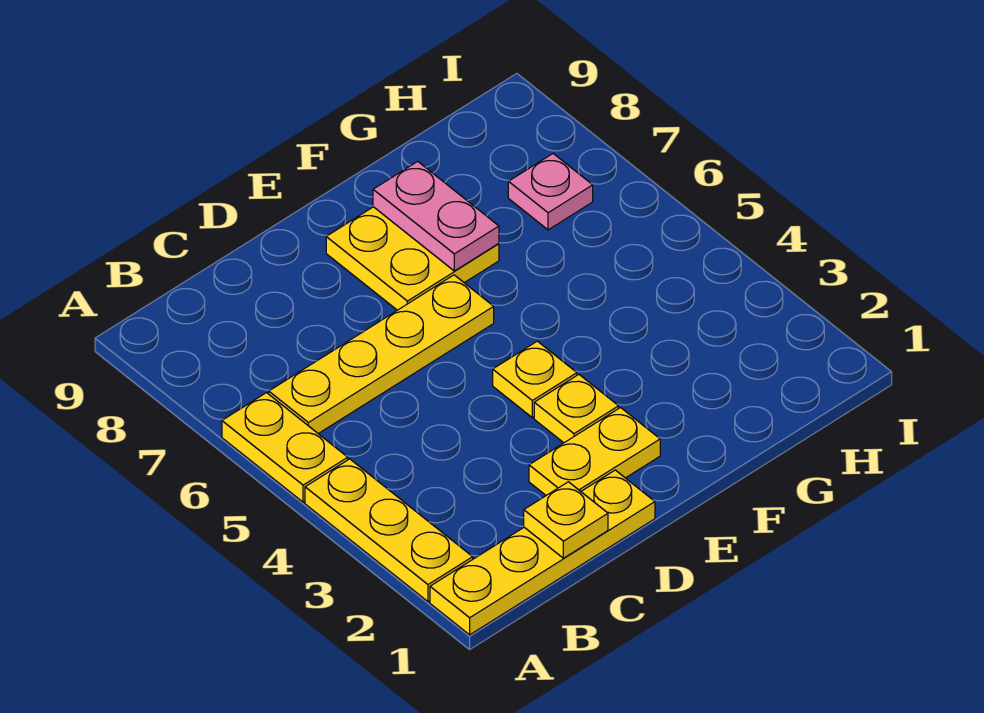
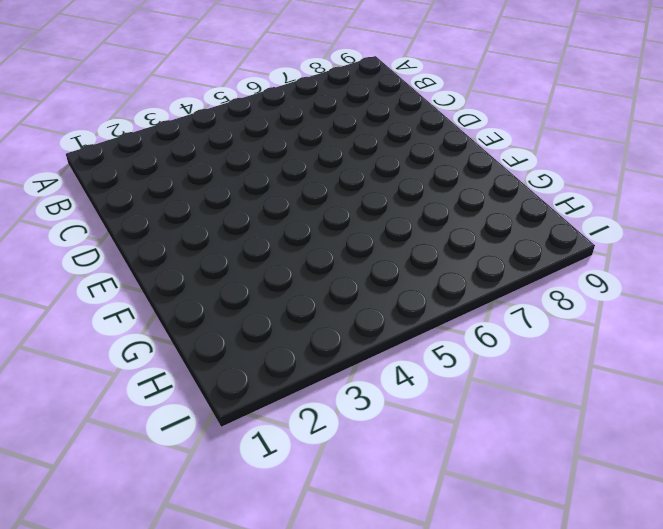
none -> yellow 1x4 plate [430,470,655,635]
none -> yellow 1x3 plate [305,459,473,602]

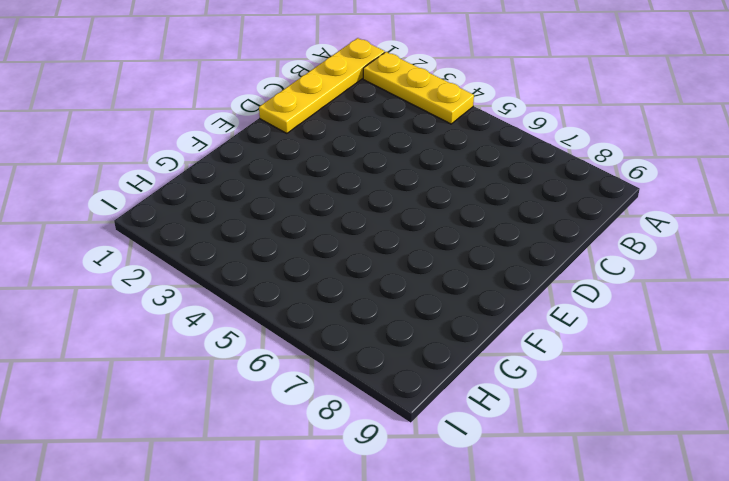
none -> yellow 1x2 plate [222,393,348,502]
none -> yellow 1x4 plate [269,275,494,434]

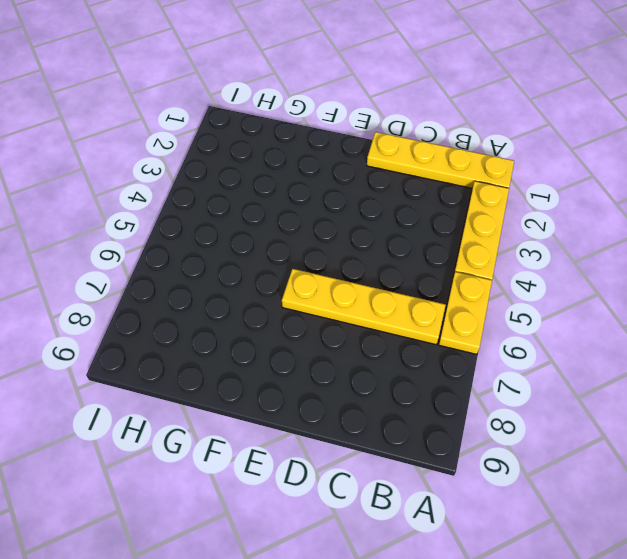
none -> yellow 1x2 plate [529,408,660,495]
none -> yellow 1x1 plate [534,375,619,443]

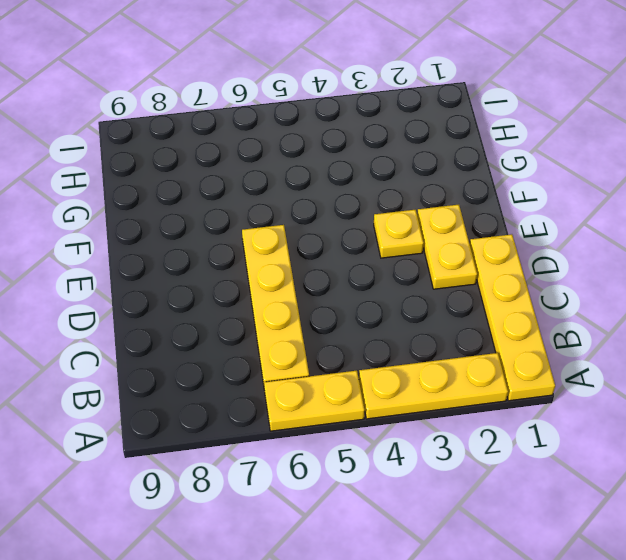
none -> yellow 1x1 plate [493,341,577,418]
none -> yellow 2x2 plate [326,207,499,310]

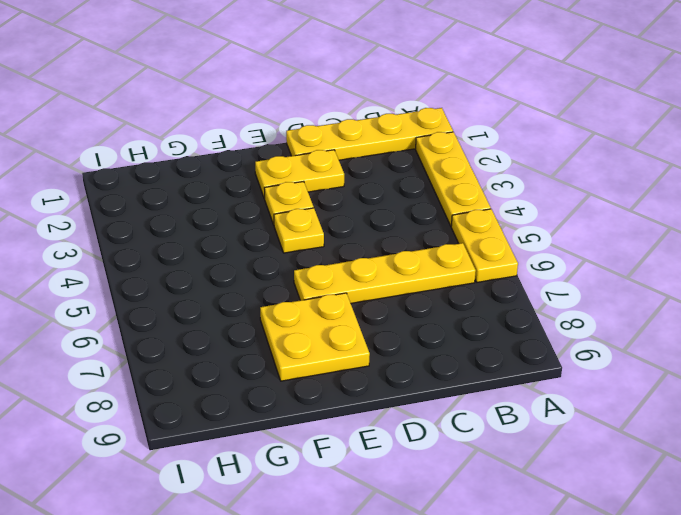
none -> pink 1x1 plate [508,154,593,230]
none -> yellow 1x1 plate [524,482,608,558]

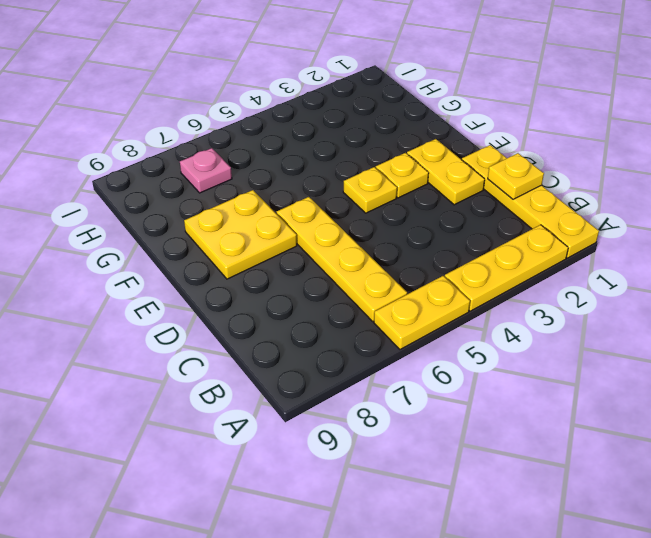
none -> pink 1x2 plate [373,161,499,271]

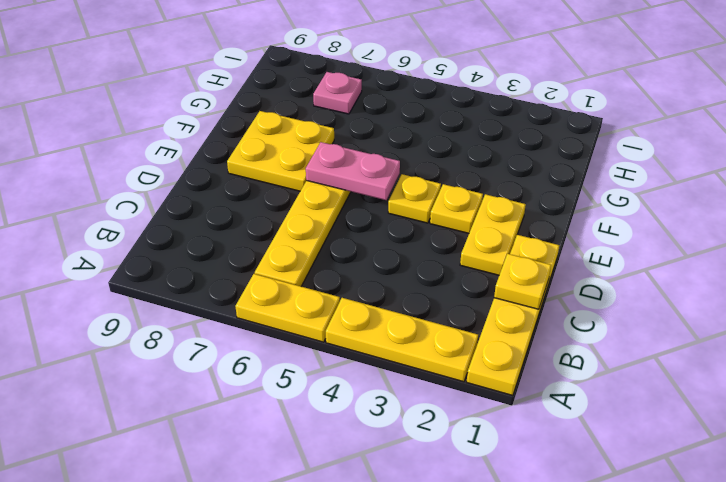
pink 1x2 plate [306,142,400,200] -> pink 1x2 plate moved to [373,161,499,271]

